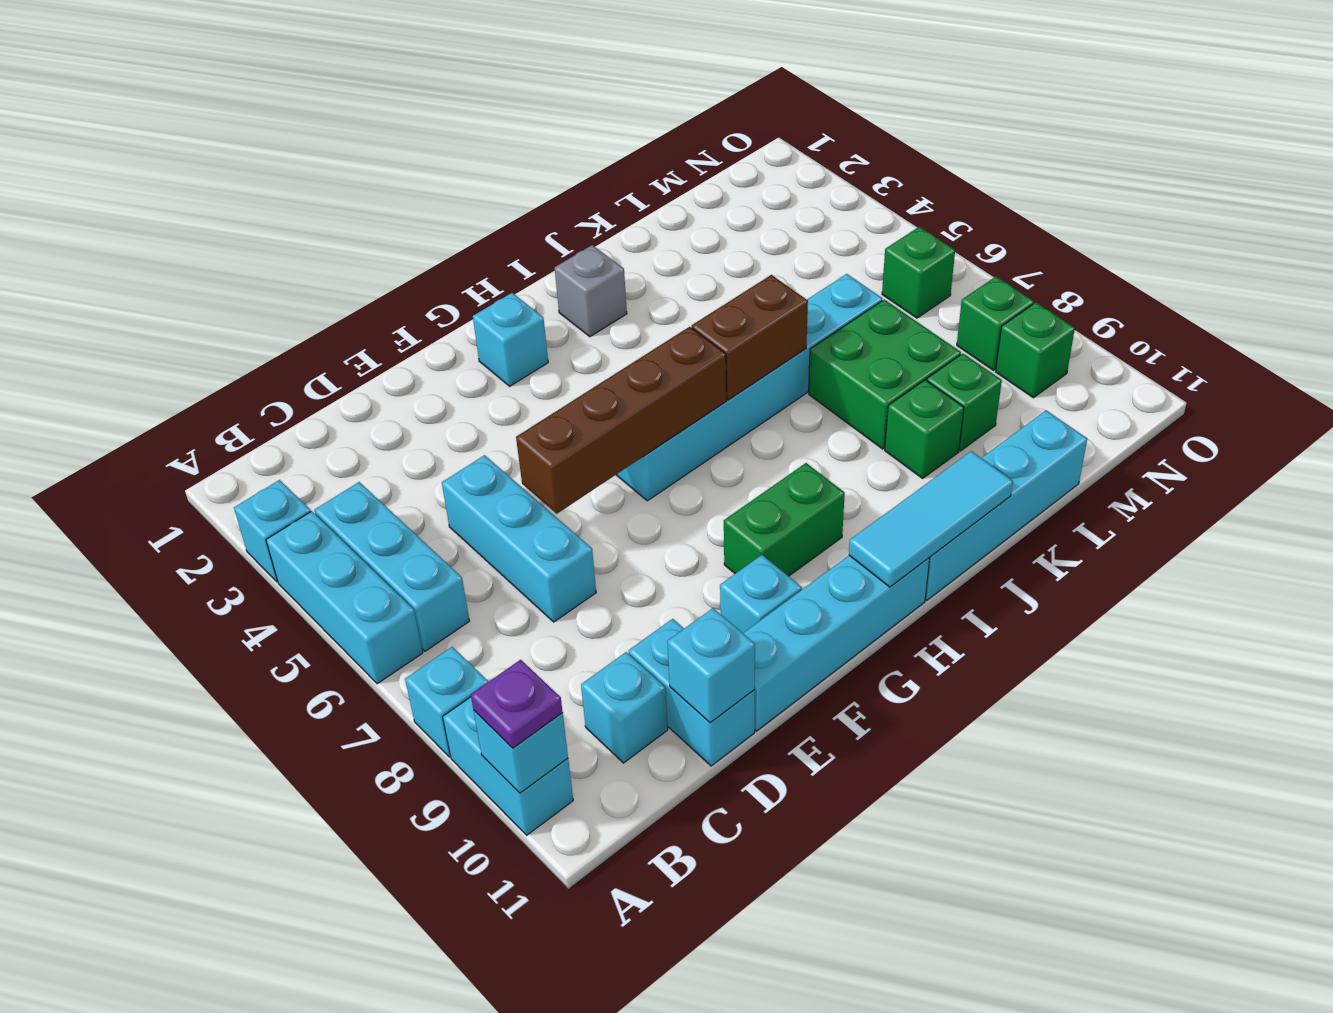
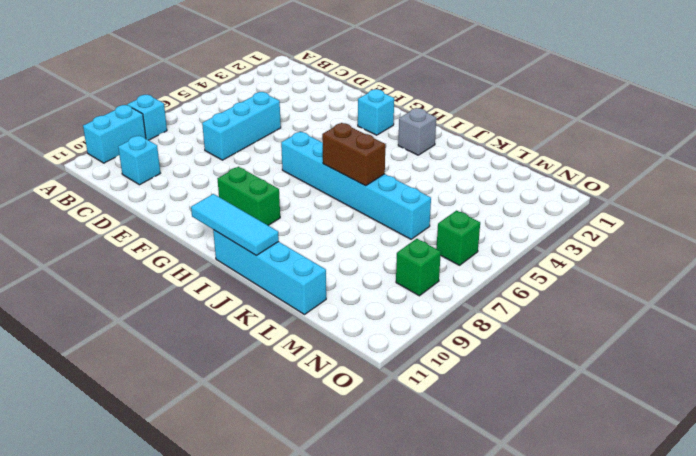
none -> cyan 1x1 brick [234,480,311,582]
none -> cyan 1x3 brick [266,511,423,684]
none -> cyan 1x3 brick [314,482,469,651]

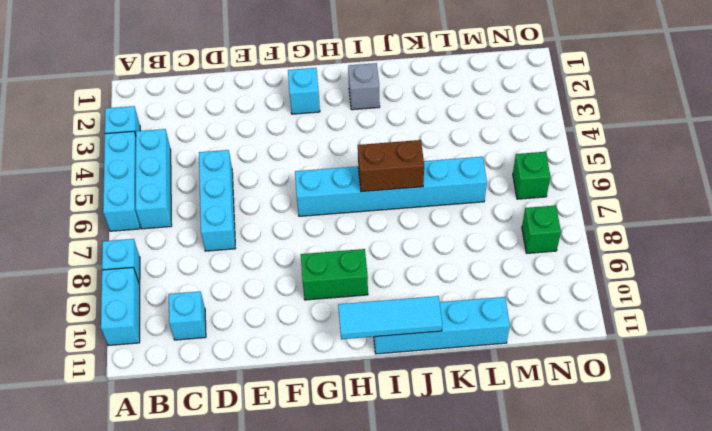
none -> cyan 1x2 brick [629,619,755,766]
none -> cyan 1x4 brick [743,556,930,731]
none -> cyan 1x1 brick [720,555,802,633]

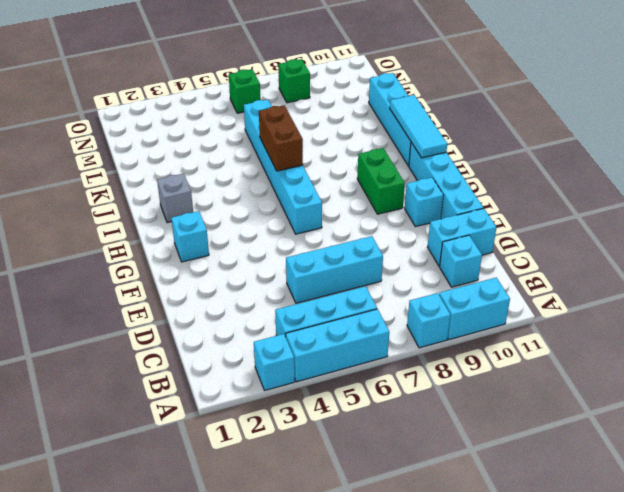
none -> green 2x2 brick [809,300,961,449]
none -> green 1x1 brick [885,380,964,478]
none -> green 1x1 brick [927,354,1002,451]

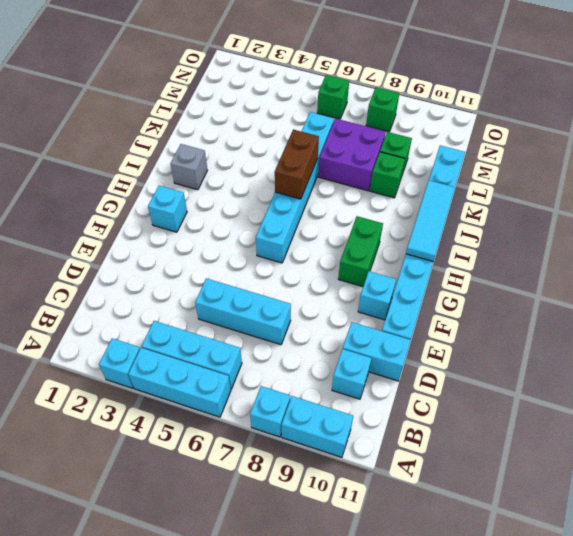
purple 2x2 brick [318,119,386,191] -> green 2x2 brick [809,300,961,449]
none -> green 1x1 brick [996,303,1075,398]
none -> cyan 1x1 brick [474,711,568,793]
none -> cyan 1x1 brick [667,608,755,723]

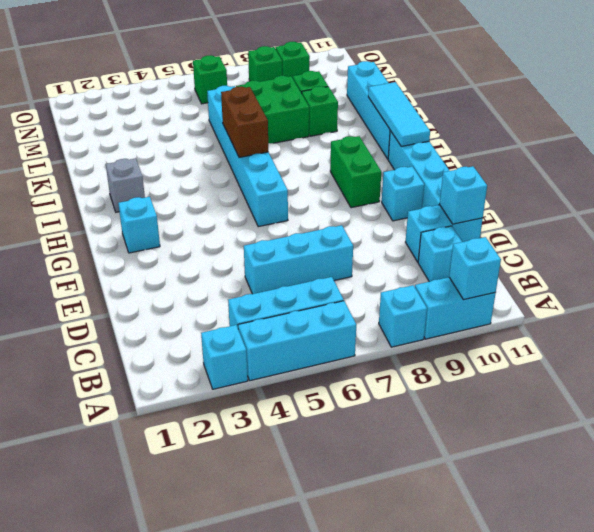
none -> brown 1x4 brick [516,327,727,514]
none -> purple 1x1 plate [471,660,563,748]

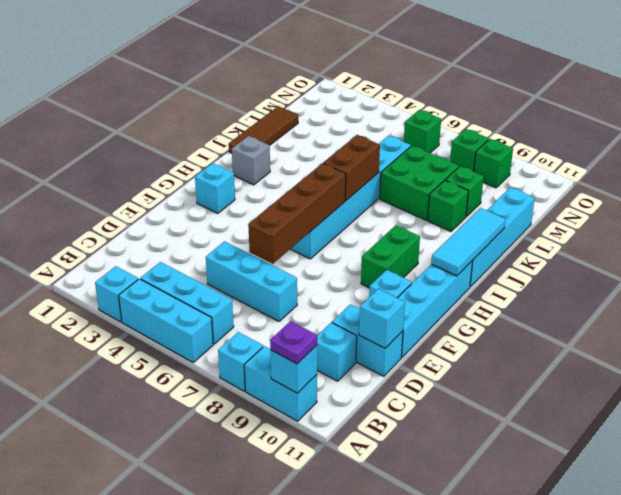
brown 1x3 tile [229,106,298,153] -> none

